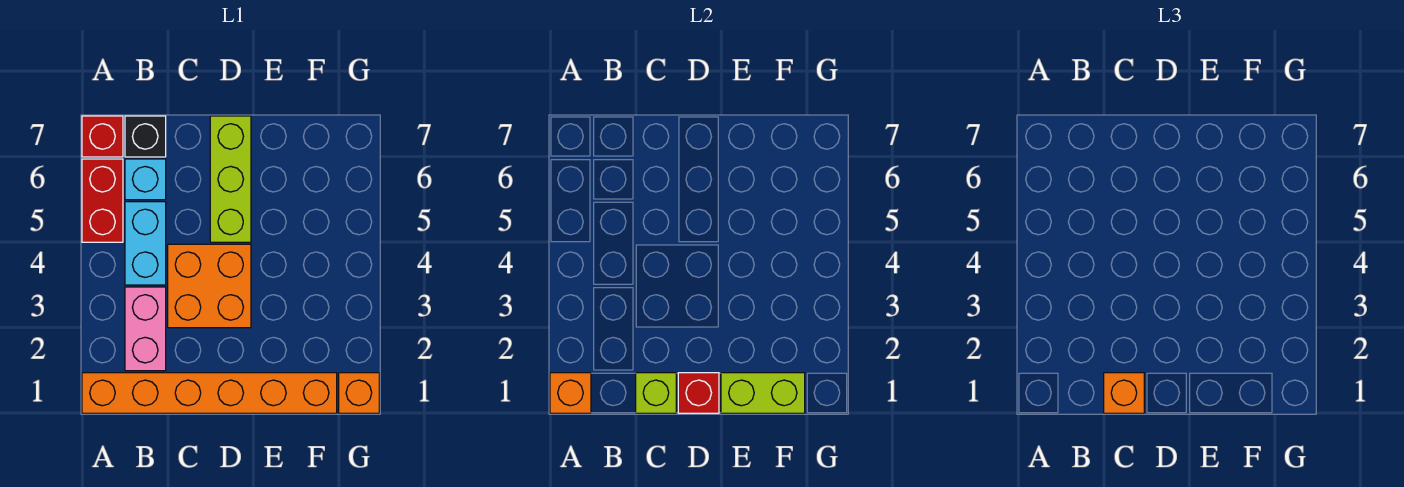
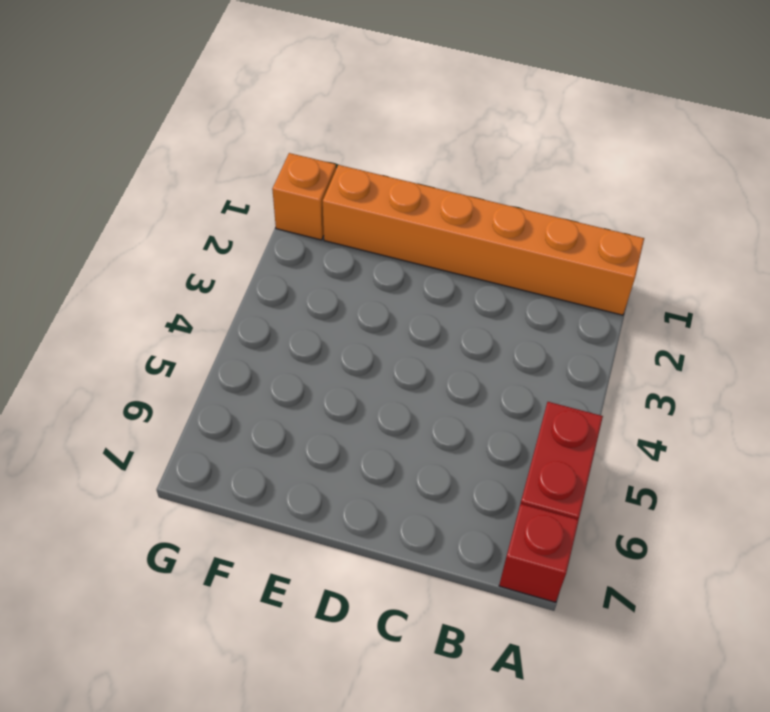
none -> pink 1x2 brick [125,287,166,371]
none -> cyan 1x2 brick [125,202,166,285]
none -> cyan 1x1 brick [125,159,166,200]

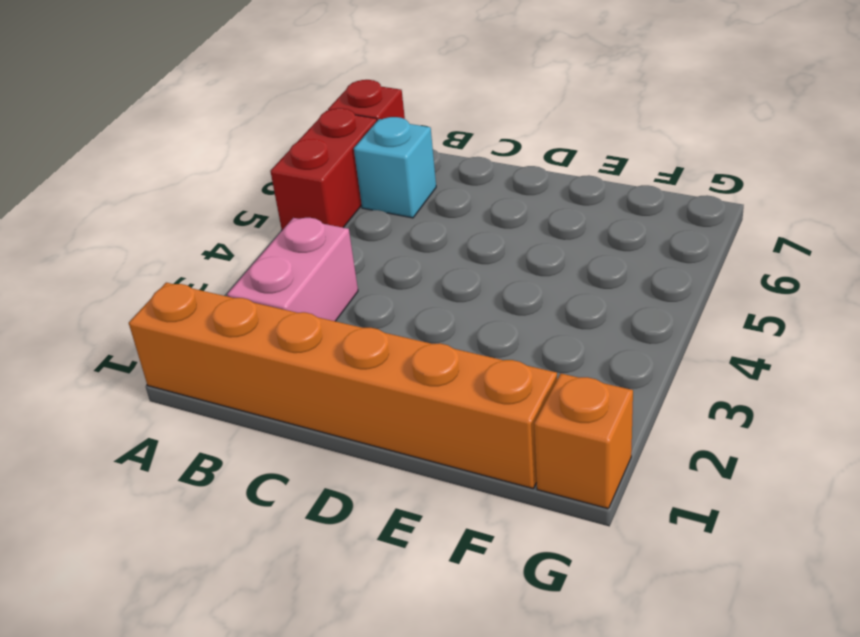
none -> cyan 1x2 brick [125,202,166,285]
none -> black 1x1 brick [125,116,166,157]
none -> orange 2x2 brick [168,244,251,328]

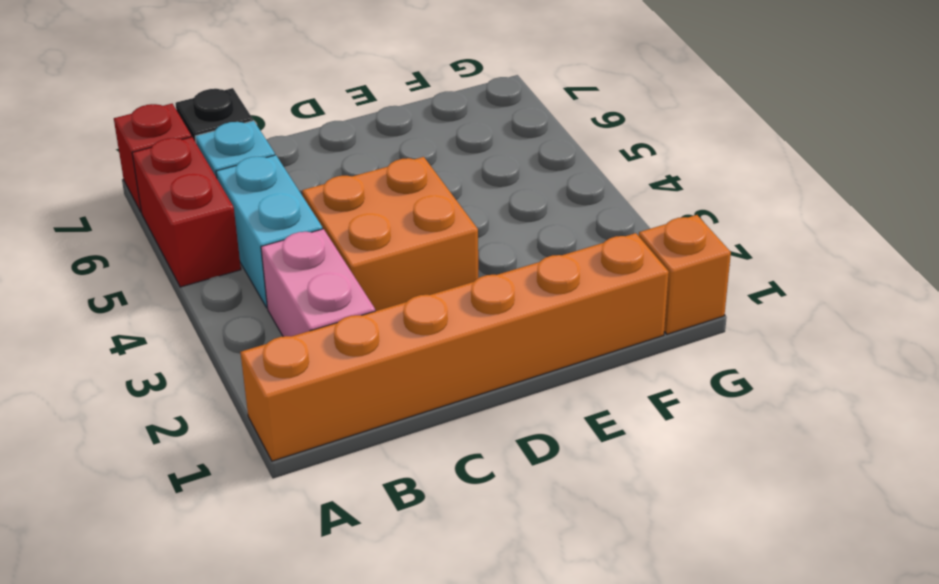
none -> lime 1x3 brick [210,116,251,242]
none -> orange 1x1 brick [550,373,591,413]
none -> lime 1x1 brick [636,373,676,413]

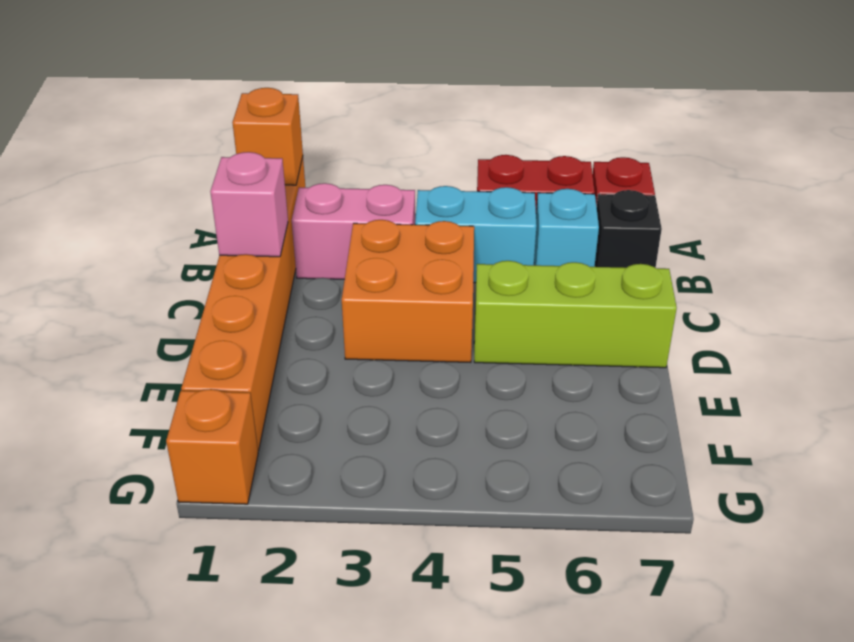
pink 1x1 brick [210,152,288,257] -> lime 1x1 brick [636,373,676,413]
none -> red 1x1 brick [678,373,719,413]
none -> lime 1x2 brick [721,373,805,413]
none -> orange 1x1 brick [1104,373,1144,413]

